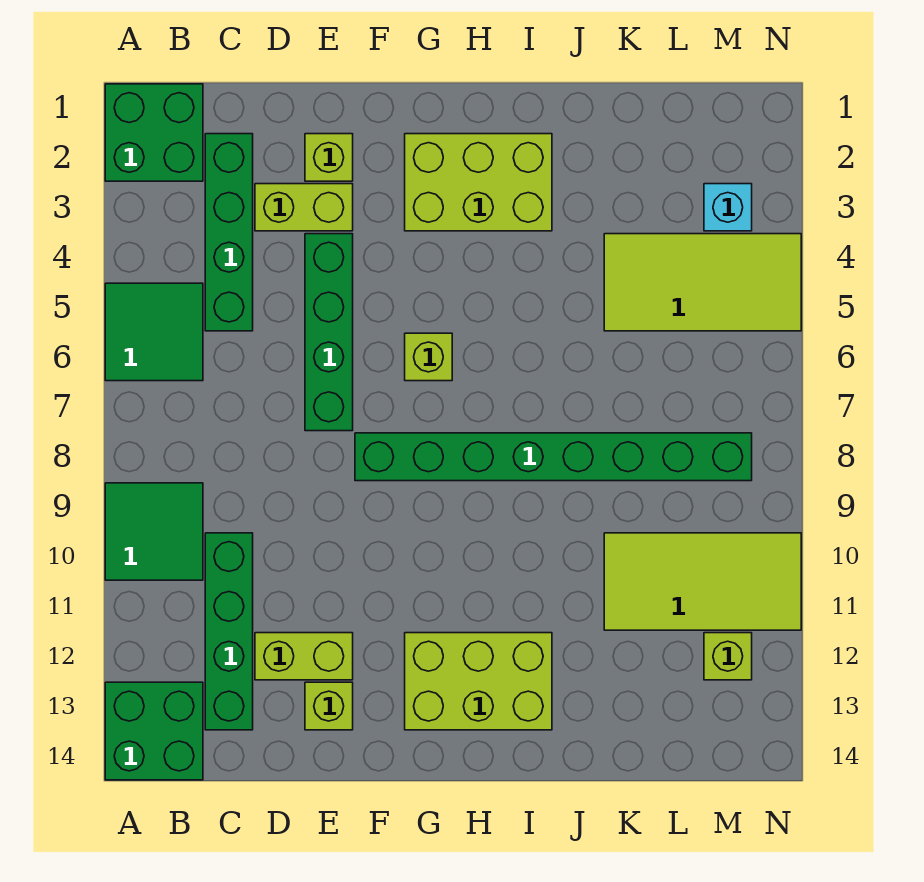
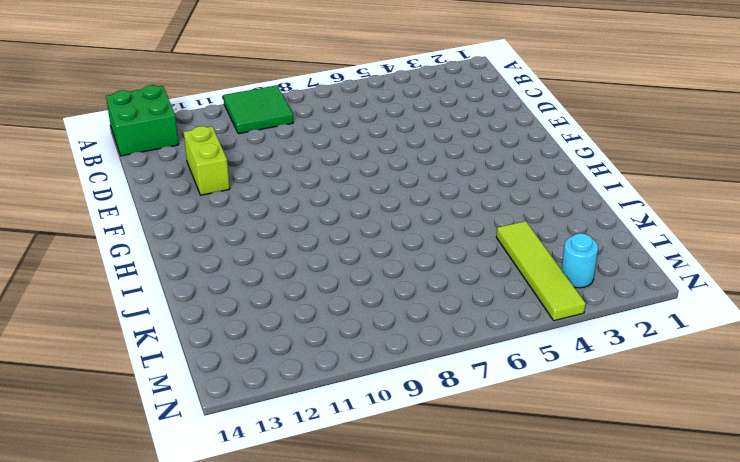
lime 1x4 tile [496,221,586,321] -> lime 2x4 tile [604,234,801,331]
cyan 1x1 round brick [561,233,598,288] -> cyan 1x1 brick [704,184,752,231]
none -> green 2x2 brick [105,84,203,181]
none -> green 2x2 tile [105,283,203,381]
none -> green 1x4 brick [205,134,253,331]

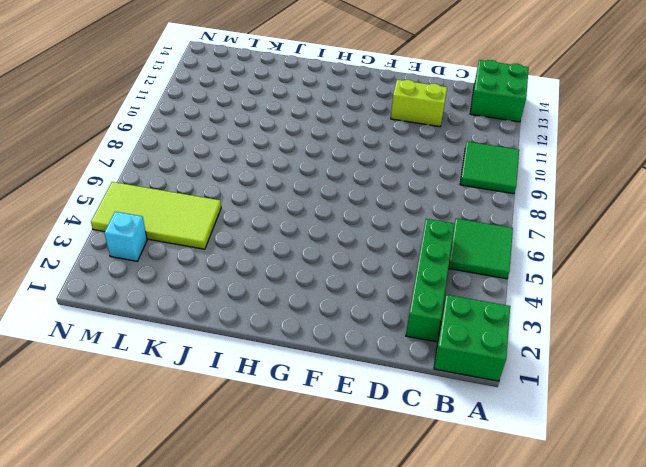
none -> green 1x4 brick [205,533,253,730]
none -> lime 1x2 brick [255,184,353,231]
none -> lime 1x1 brick [305,134,353,181]

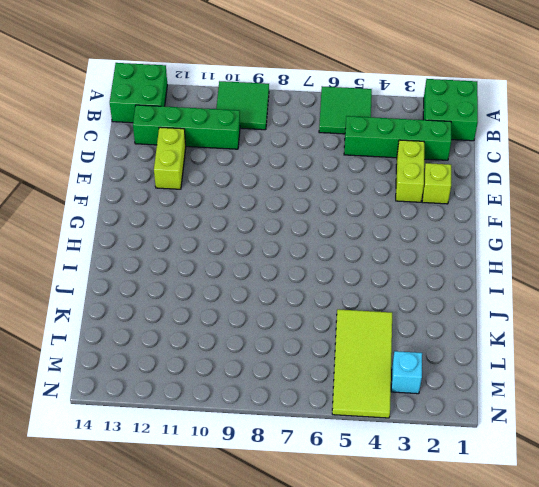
none -> green 1x4 brick [305,234,353,431]
none -> lime 1x1 brick [305,682,353,730]
none -> green 1x8 brick [355,433,752,481]

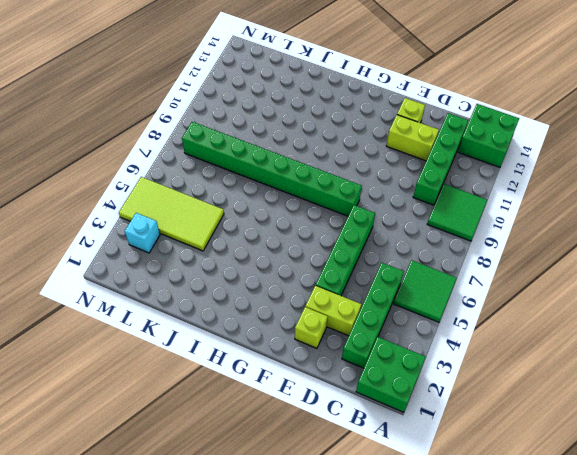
none -> lime 2x3 brick [405,134,552,231]
none -> lime 1x1 brick [405,333,452,381]
none -> lime 2x3 brick [405,633,552,730]

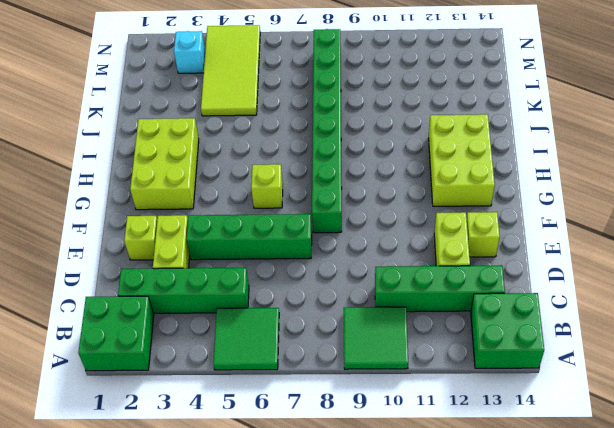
none -> lime 2x4 tile [604,533,801,630]
none -> lime 1x1 brick [704,633,752,680]

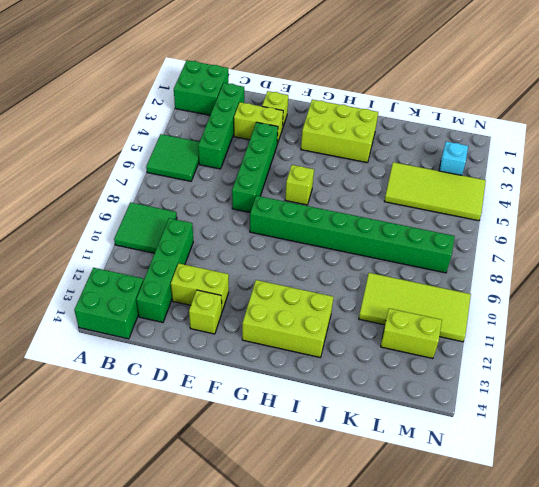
lime 1x2 brick [381,308,442,359] -> lime 1x1 brick [704,633,752,680]

